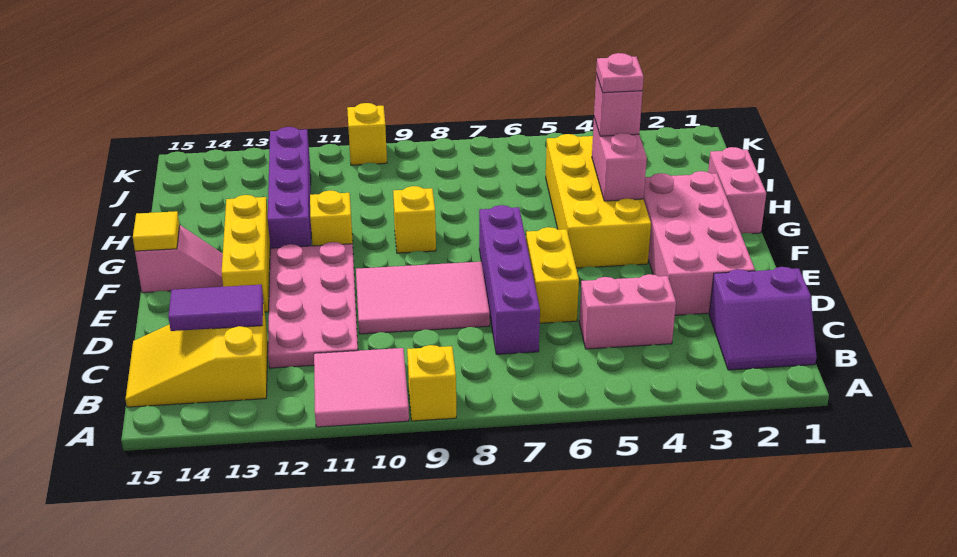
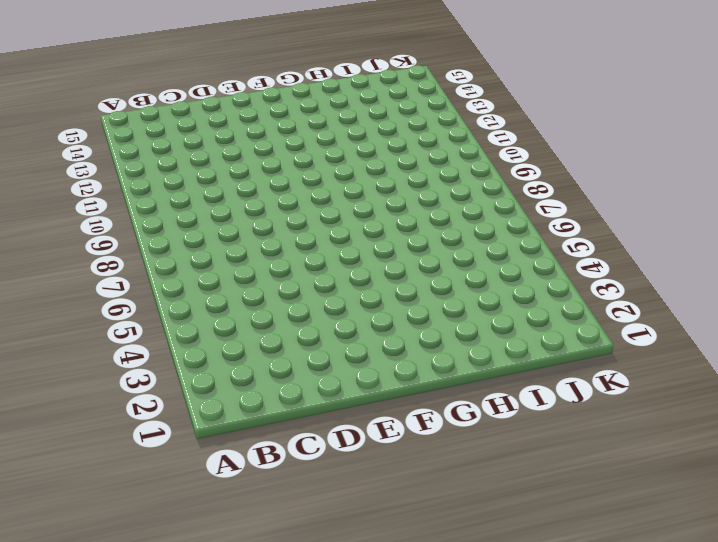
none -> yellow 1x1 brick [407,345,456,421]
none -> pink 2x2 tile [314,348,409,427]
none -> purple 2x2 slope [709,267,817,370]

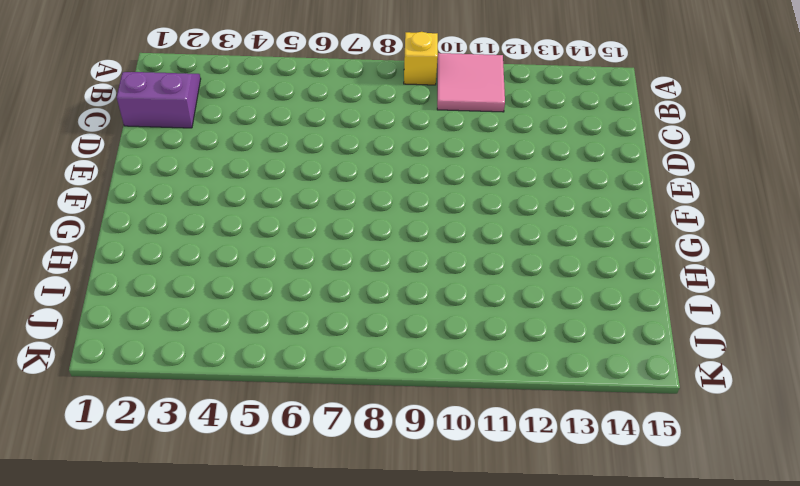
none -> yellow 2x3 slope [125,301,268,407]
none -> pink 1x2 brick [579,274,676,349]
none -> purple 1x4 brick [479,205,540,354]

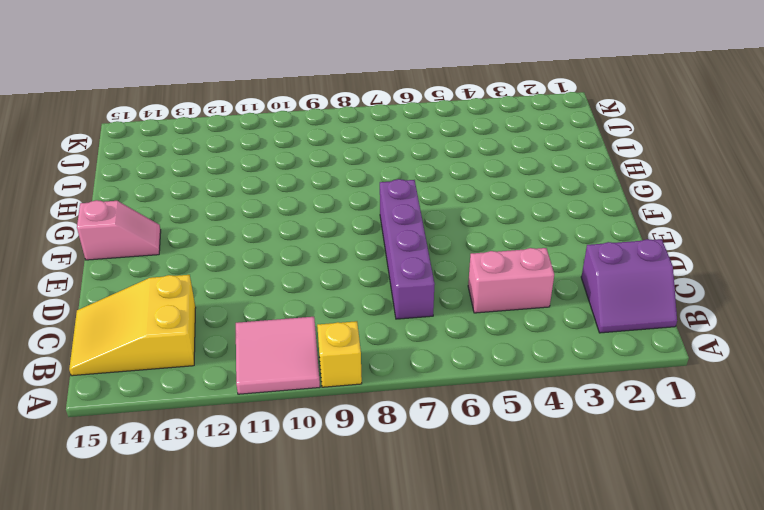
none -> pink 2x4 plate [268,242,358,368]
none -> pink 2x4 brick [644,171,755,315]
none -> yellow 1x2 brick [526,227,579,323]

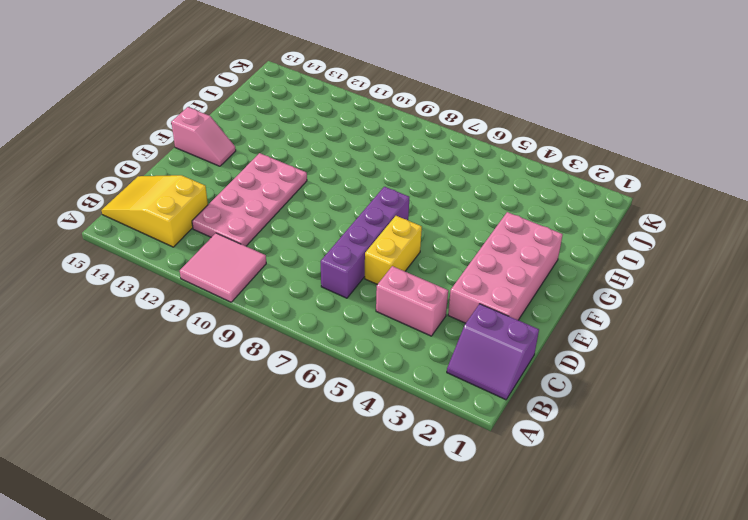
none -> yellow 1x1 brick [407,345,456,421]
none -> pink 2x3 tile [356,262,490,334]
none -> yellow 1x3 brick [222,195,270,312]

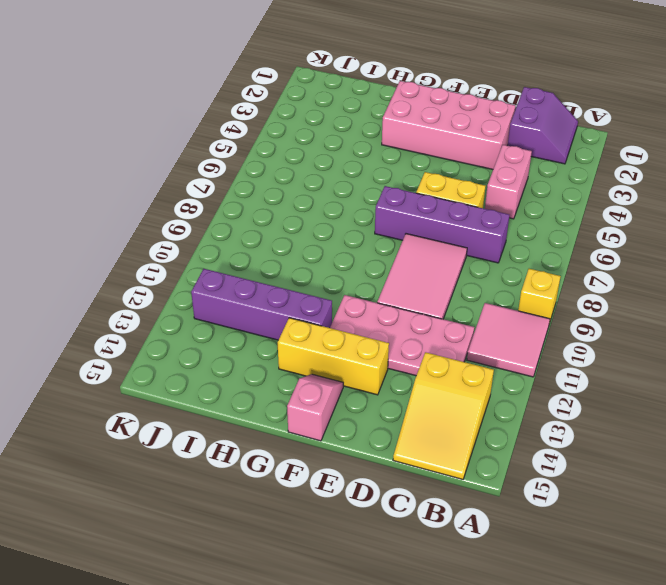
none -> yellow 2x4 brick [546,134,651,268]
none -> pink 1x2 brick [708,147,766,234]
none -> yellow 1x1 brick [393,186,436,253]

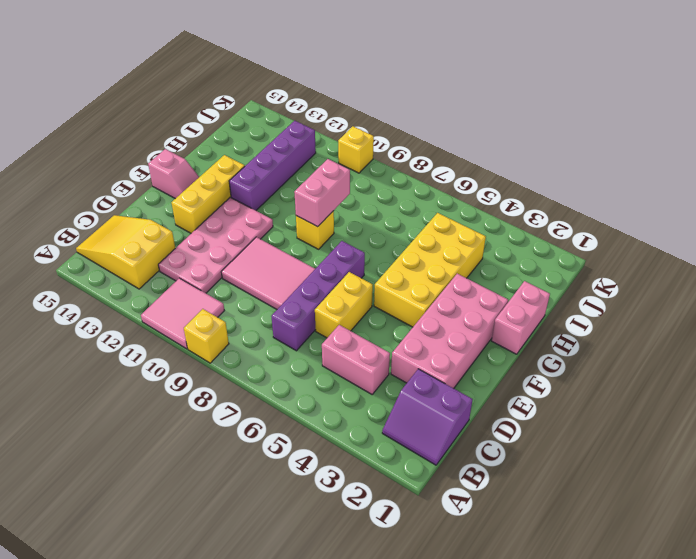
pink 1x2 brick [294,159,350,227] -> pink 1x2 brick moved to [592,118,647,201]
none -> yellow 1x1 brick [310,190,353,246]
none -> purple 1x2 tile [168,285,263,331]
none -> yellow 1x1 tile [133,211,179,251]

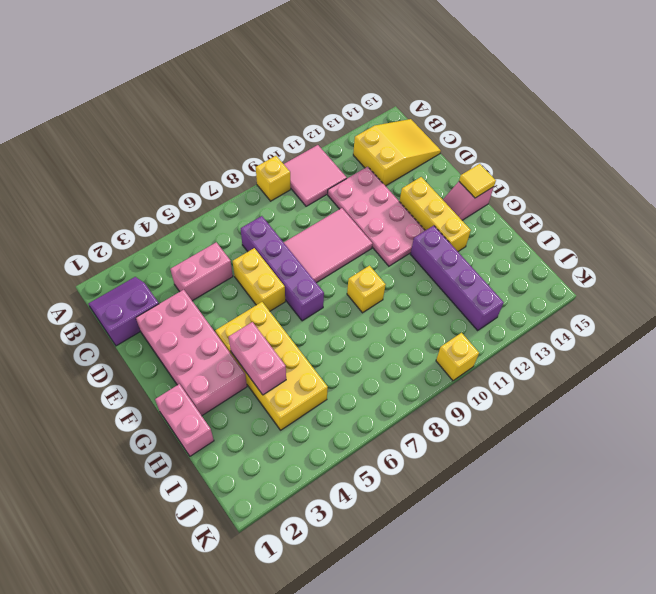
none -> yellow 1x1 brick [310,190,353,246]
none -> purple 1x2 tile [168,285,263,331]
none -> pink 1x1 brick [594,74,642,136]

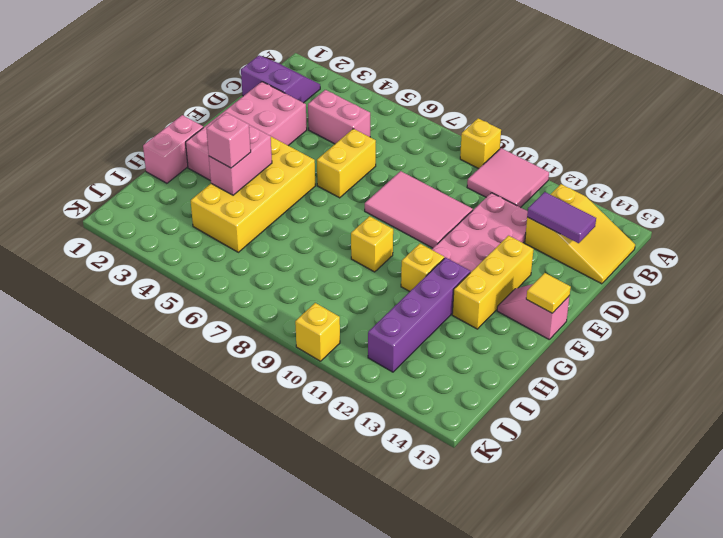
none -> purple 1x4 brick [479,205,540,354]
none -> pink 1x1 plate [596,53,644,93]

